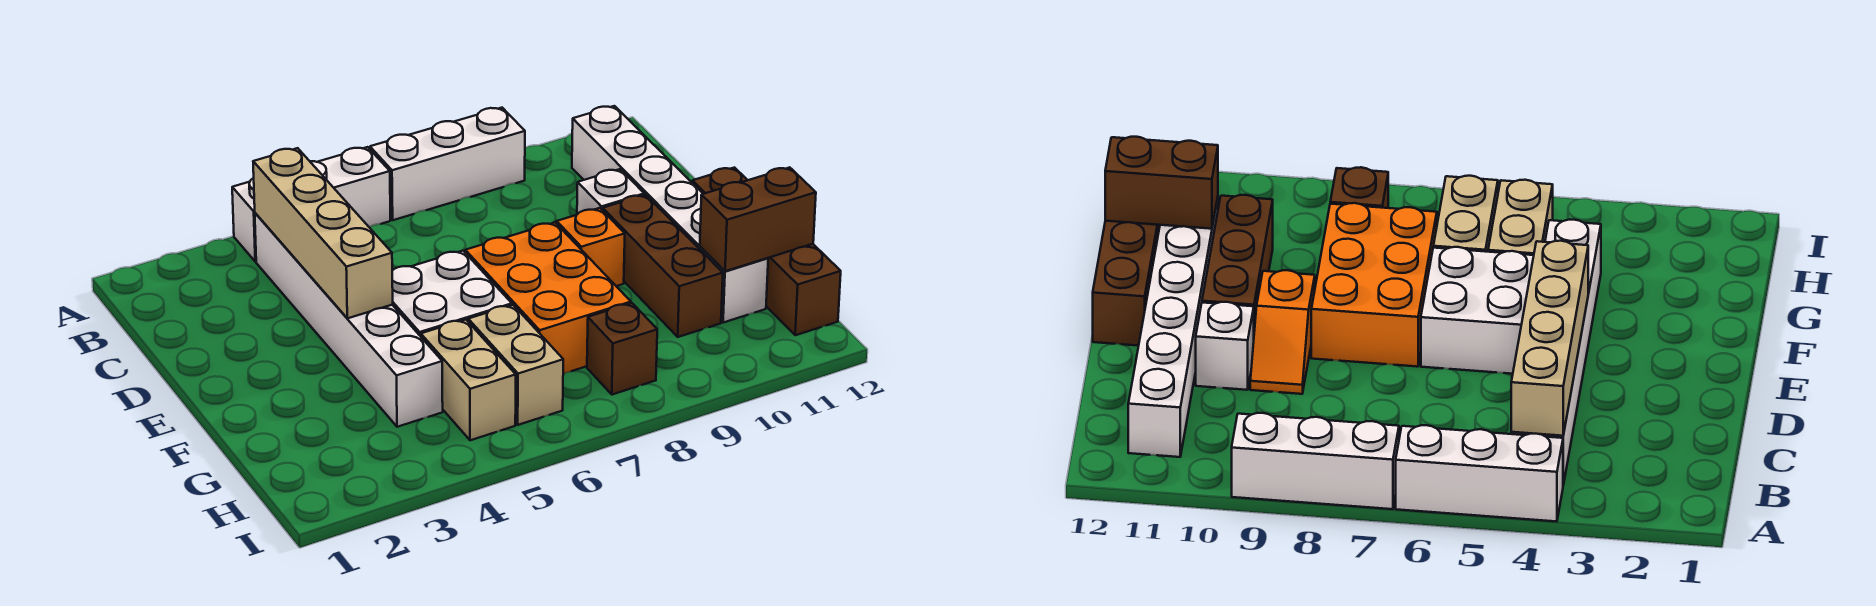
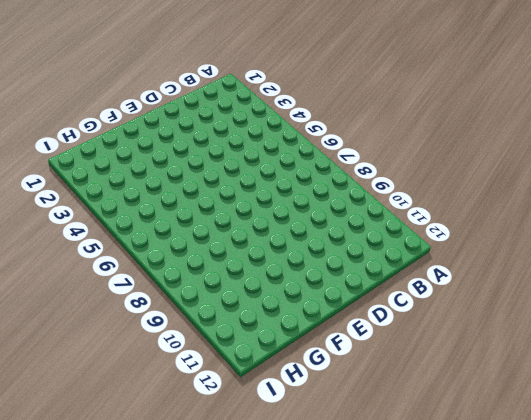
none -> white 1x3 brick [232,147,390,262]
none -> white 1x3 brick [370,108,525,220]
none -> white 1x6 brick [255,213,443,427]

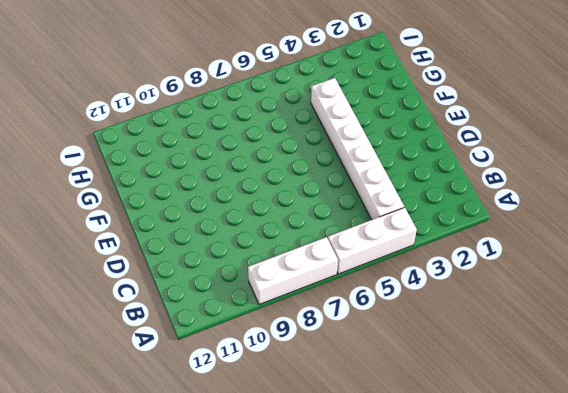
none -> white 1x6 brick [572,106,768,323]
none -> orange 1x2 slope [555,208,625,286]
none -> white 1x1 brick [577,169,644,214]

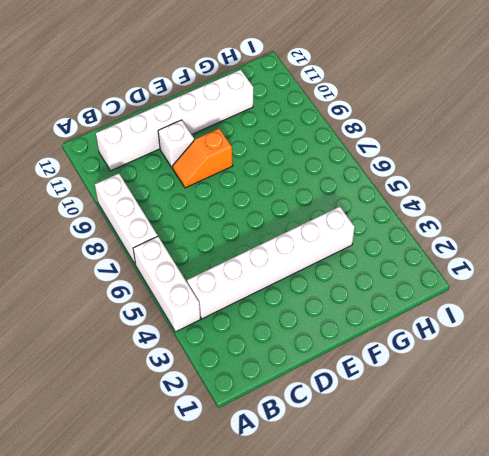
none -> white 2x2 brick [392,251,512,336]
none -> orange 2x3 brick [465,222,631,374]
none -> brown 1x3 brick [603,195,723,337]

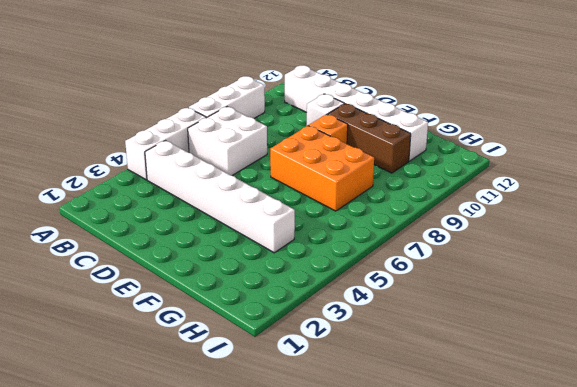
white 2x2 brick [188,107,267,176] -> white 2x2 brick moved to [392,251,512,336]
none -> brown 1x4 brick [692,168,841,335]
none -> tan 1x2 brick [421,320,516,440]
none -> tan 1x2 brick [468,305,563,425]

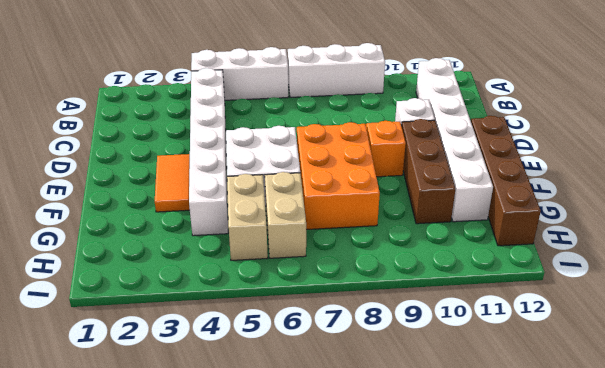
orange 1x2 tile [155,154,190,212] -> none
none -> brown 1x1 brick [587,303,657,395]
none -> tan 1x4 brick [253,148,393,318]
none -> brown 1x2 brick [700,167,816,271]

